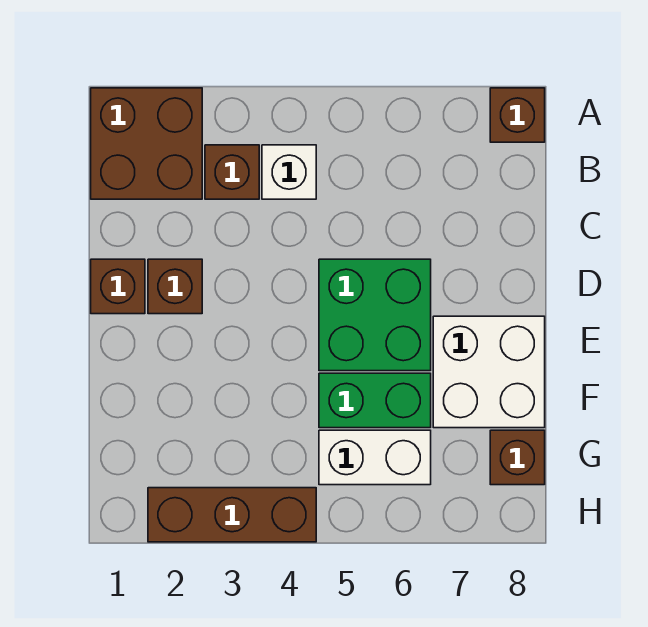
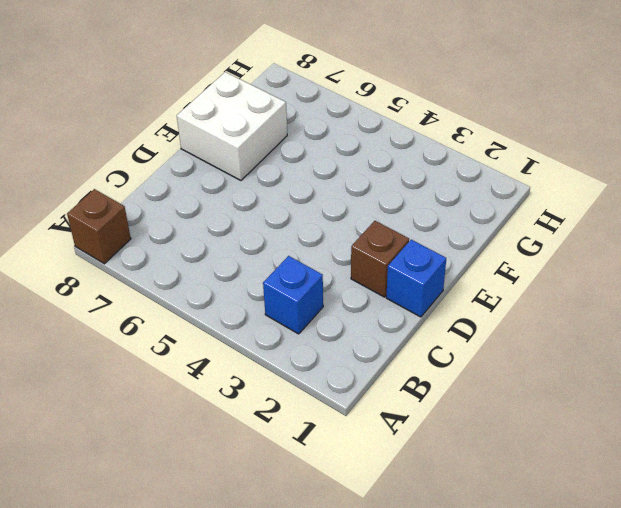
blue 1x1 brick [263,256,323,334] -> brown 1x1 brick [205,145,259,199]
blue 1x1 brick [386,240,446,317] -> brown 1x1 brick [91,259,145,314]
none -> brown 2x2 brick [91,88,202,199]
none -> white 1x1 brick [262,145,316,199]
none -> green 2x2 brick [319,259,431,371]

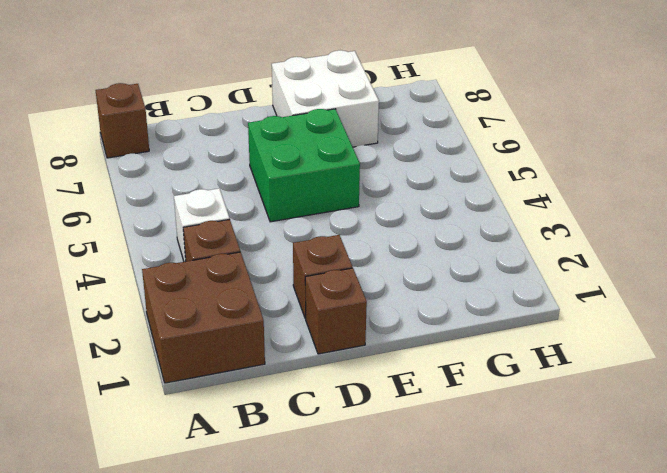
none -> green 1x2 brick [319,373,431,428]
none -> white 1x2 brick [319,430,431,485]
none -> brown 1x1 brick [490,430,545,485]

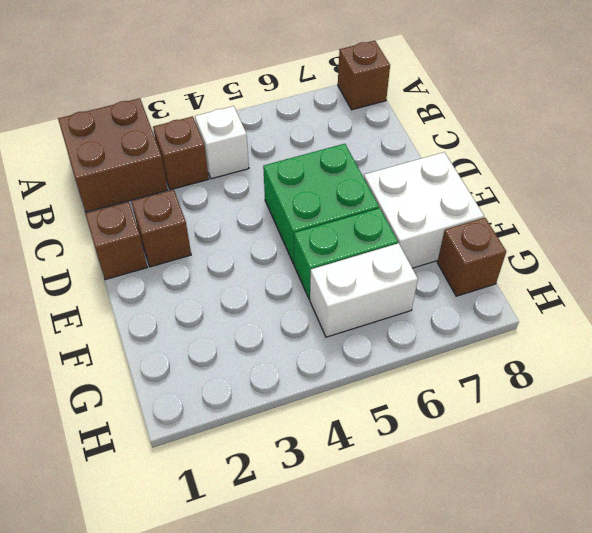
none -> brown 1x3 brick [148,488,316,542]

